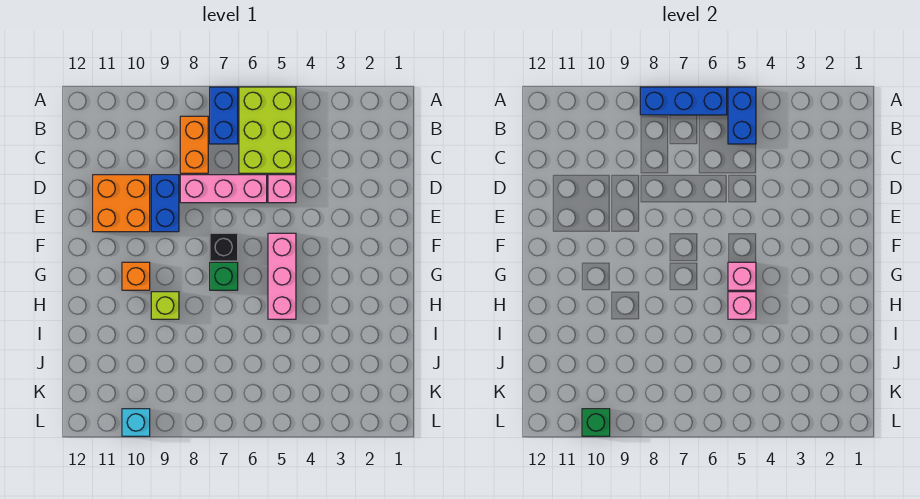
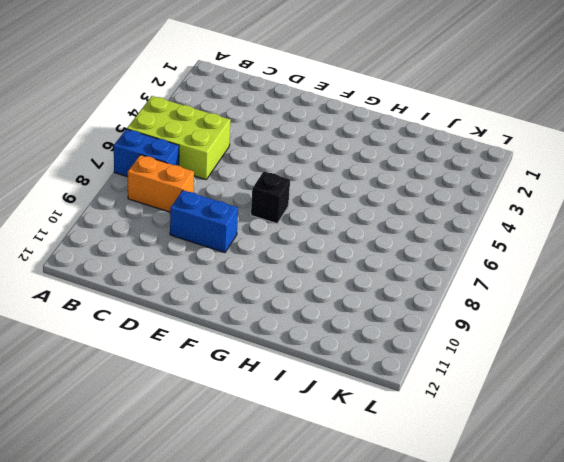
none -> pink 1x1 brick [268,175,296,203]
none -> pink 1x3 brick [180,175,267,203]
none -> orange 2x2 brick [93,175,150,232]

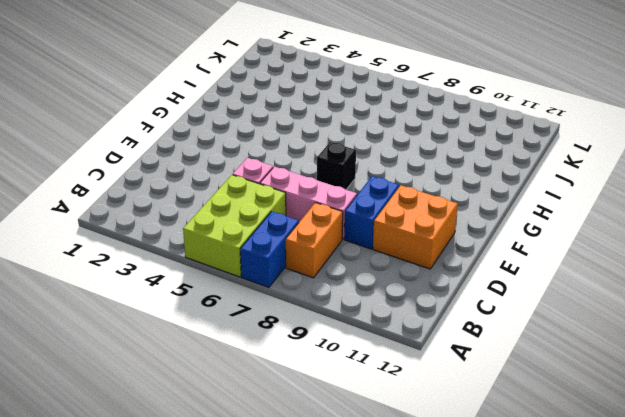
none -> pink 1x3 brick [268,233,296,319]
none -> green 1x1 brick [210,262,238,290]
none -> orange 1x1 brick [122,262,150,290]

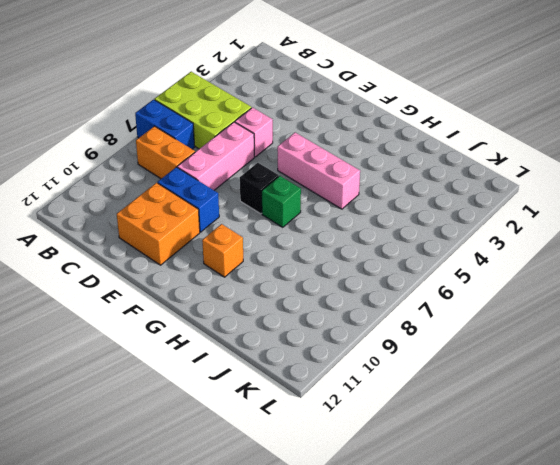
none -> lime 1x1 brick [151,292,179,319]
none -> cyan 1x1 brick [122,409,150,436]
none -> blue 1x2 brick [728,87,756,144]

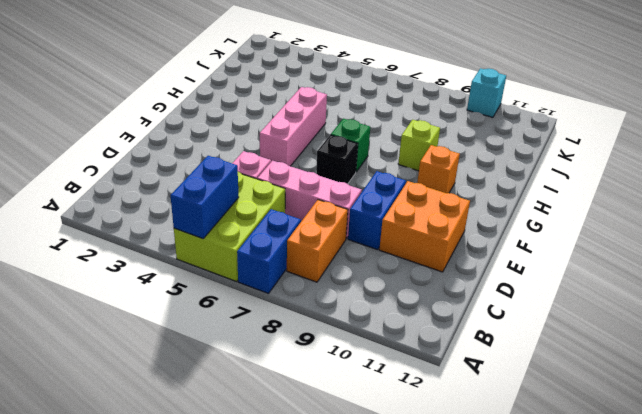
none -> blue 1x3 brick [640,87,727,115]
none -> pink 1x1 brick [728,262,756,290]
none -> pink 1x1 brick [728,292,756,319]

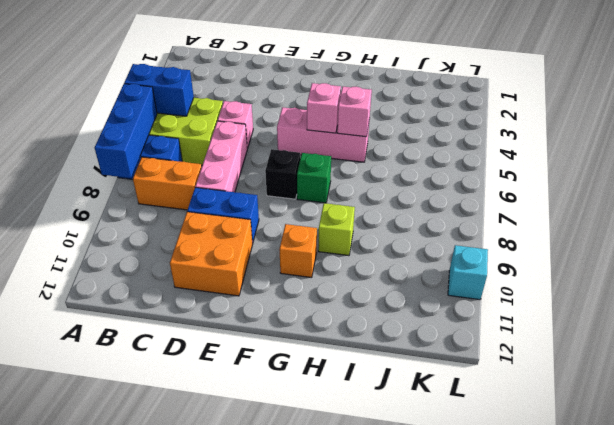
none -> green 1x1 brick [582,409,610,436]

